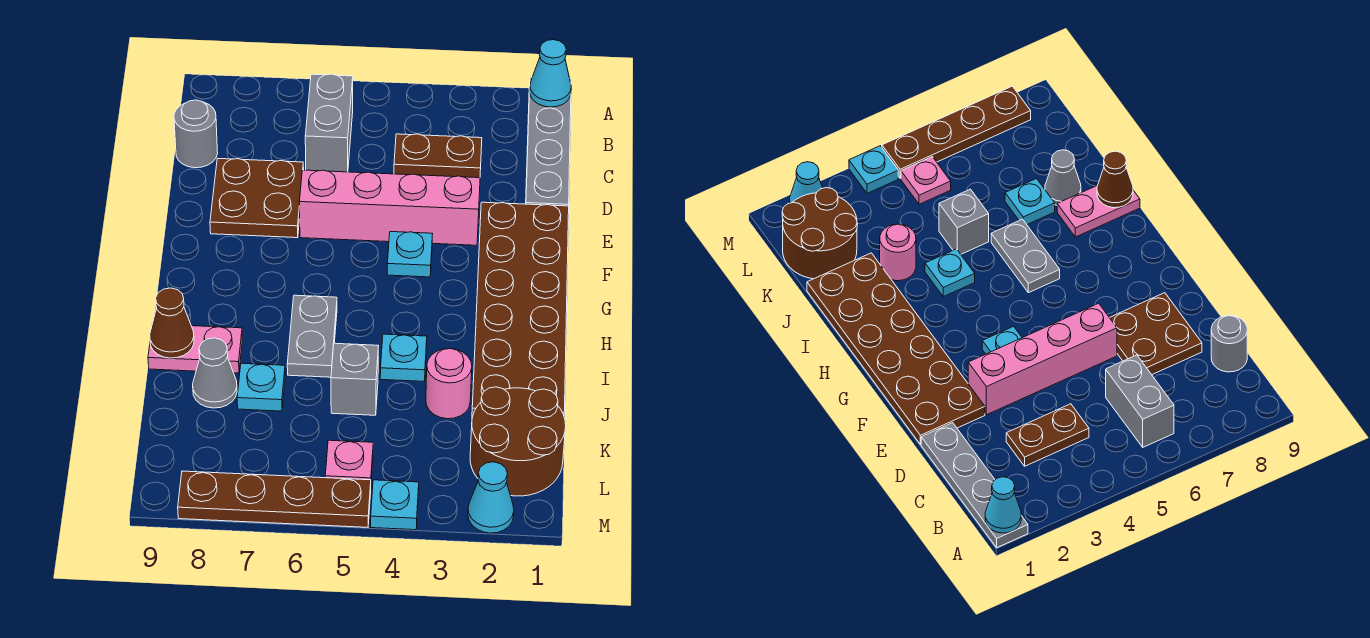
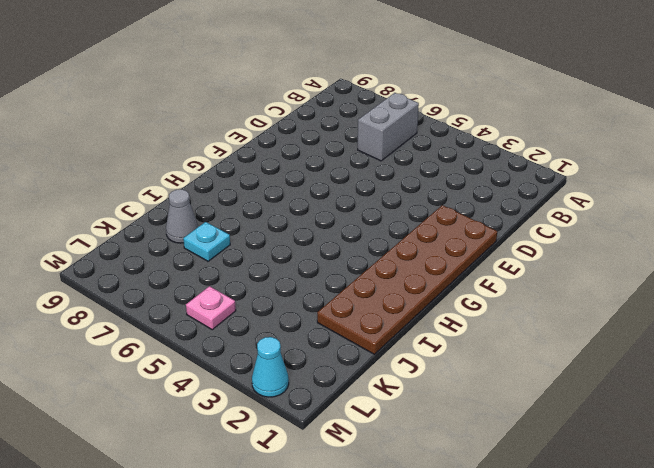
none -> grey 1x4 plate [526,77,571,206]
none -> brown 1x2 plate [394,134,482,178]
none -> grey 1x1 round brick [174,100,218,168]

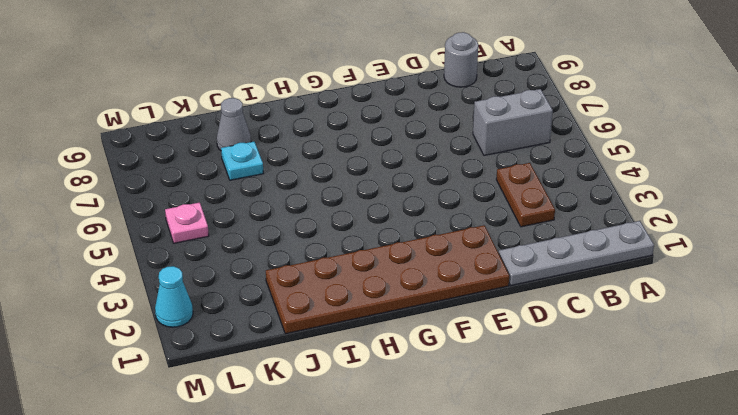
none -> brown 2x2 plate [210,159,304,238]
none -> pink 1x4 brick [299,170,480,245]
none -> cyan 1x1 plate [387,232,432,277]

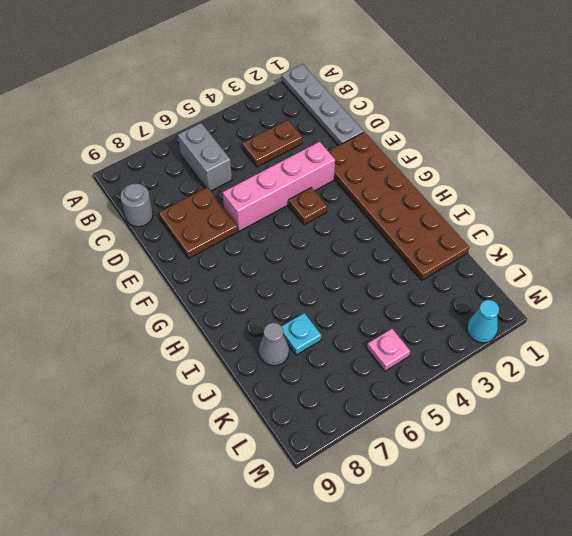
brown 1x1 plate [289,188,327,225] -> cyan 1x1 plate [387,232,432,277]
none -> grey 1x2 plate [287,295,337,377]
none -> cyan 1x1 plate [380,334,427,381]
none -> pink 1x2 plate [148,326,243,373]

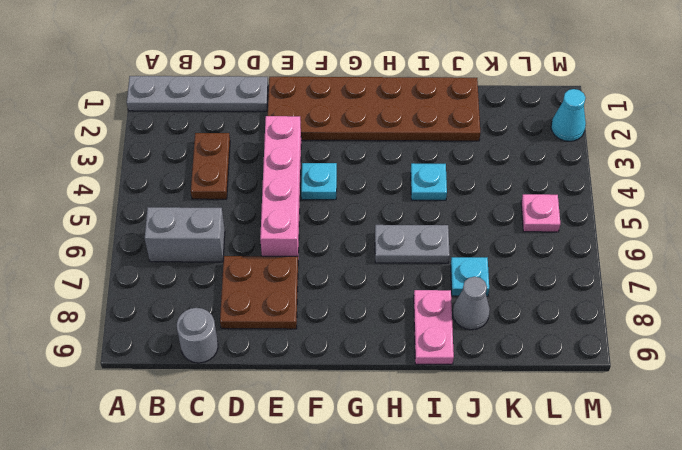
none -> pink 1x1 round brick [426,349,472,419]
none -> grey 1x1 brick [331,343,378,415]
none -> brown 2x2 round brick [470,387,566,496]

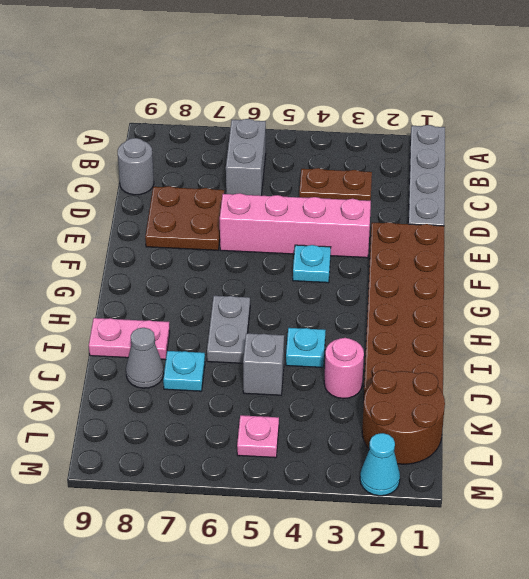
none -> cyan 1x1 plate [371,480,419,530]
none -> brown 1x4 plate [178,471,371,527]
none -> cyan 1x1 cone [530,40,571,107]

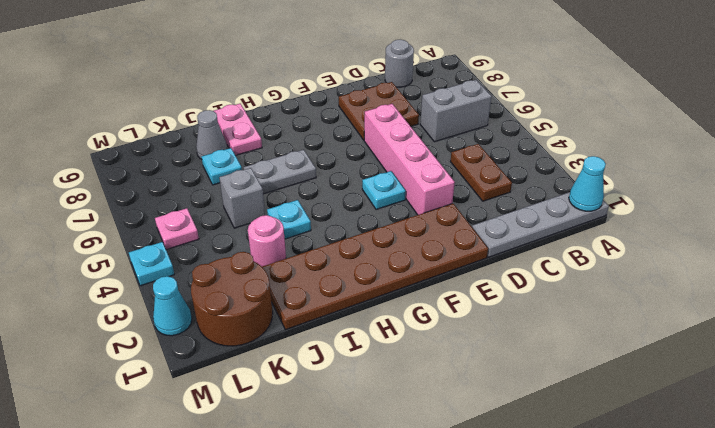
none -> brown 1x4 plate [178,471,371,527]
none -> brown 1x1 cone [150,288,194,358]

